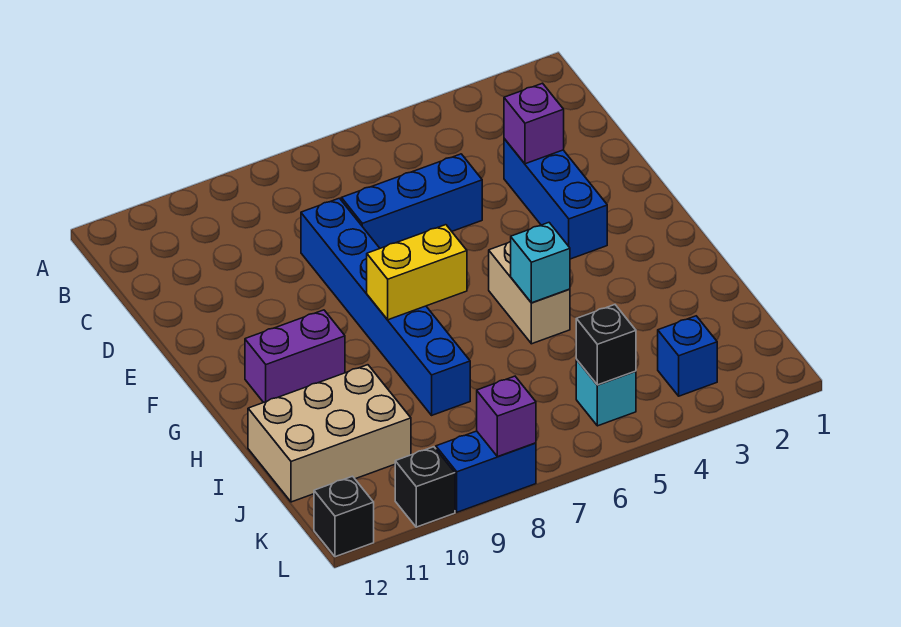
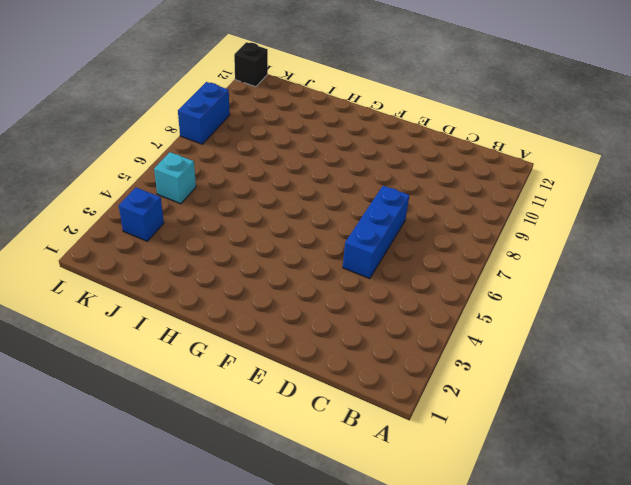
none -> blue 1x3 brick [504,139,607,259]
none -> blue 1x6 brick [301,198,470,415]
none -> tan 1x2 brick [489,241,570,344]

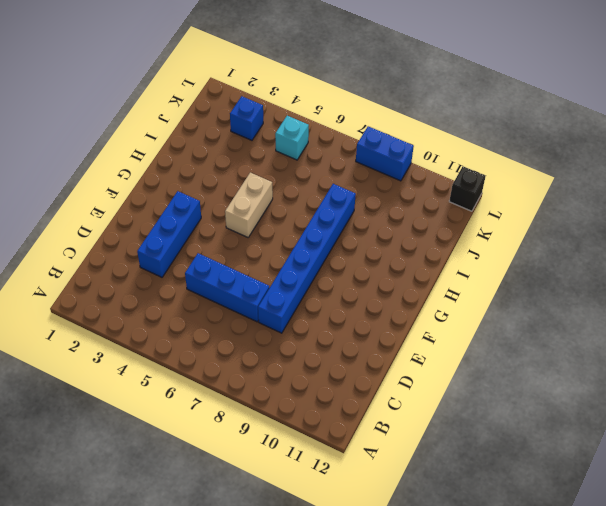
none -> purple 1x2 brick [245,310,345,402]
none -> tan 2x3 brick [248,365,411,502]
none -> black 1x1 brick [395,447,455,527]

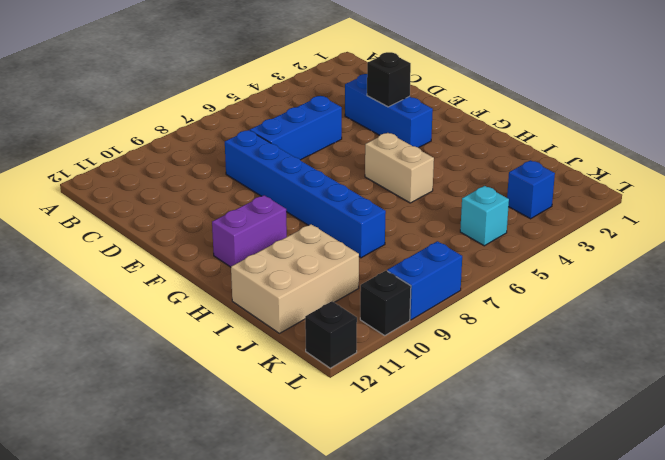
black 1x1 brick [367,52,411,107] -> black 1x1 brick moved to [576,305,636,385]
none -> purple 1x1 brick [504,83,564,164]
none -> yellow 1x2 brick [367,225,467,320]
none -> cyan 1x1 brick [511,223,570,303]

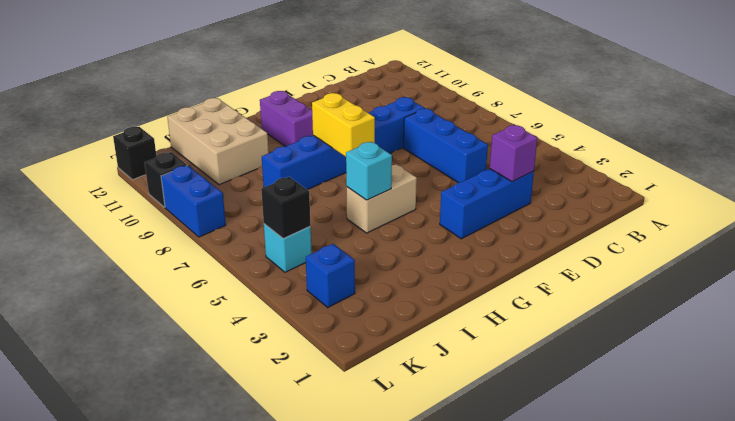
none -> purple 1x1 brick [477,376,536,457]

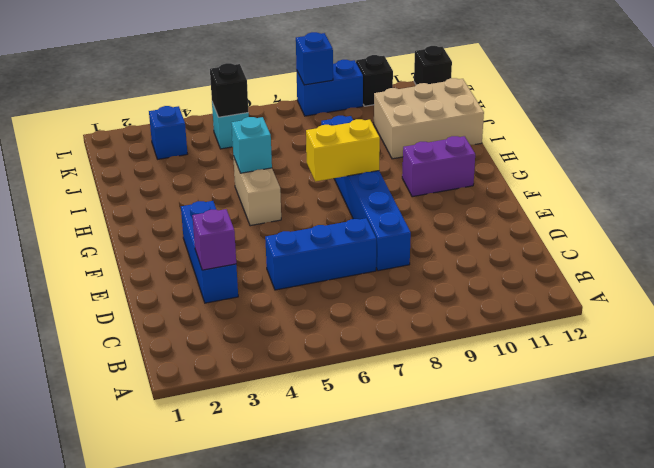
blue 1x1 brick [296,32,333,85] -> purple 1x1 brick [477,376,536,457]

